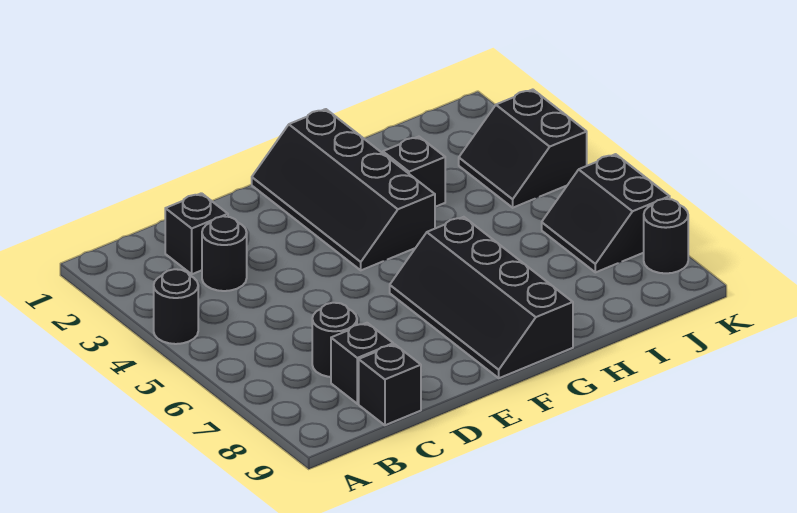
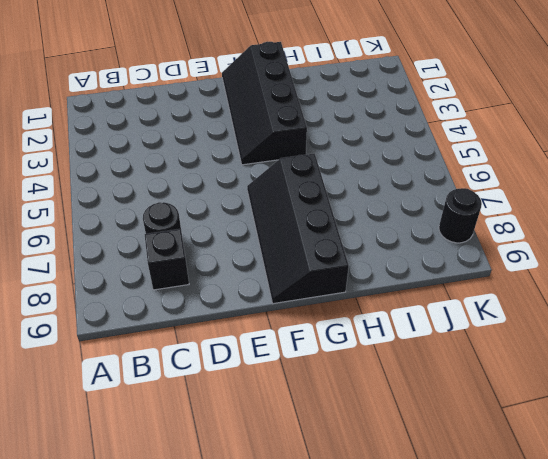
none -> black 1x1 round brick [154,269,198,344]
none -> black 1x1 brick [165,193,228,274]
none -> black 1x1 round brick [202,216,247,291]

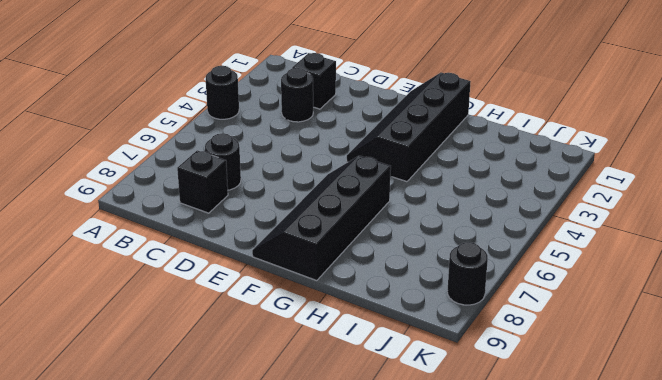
none -> black 1x1 brick [359,344,421,425]
none -> black 1x1 brick [383,137,445,207]
none -> black 2x2 slope [459,90,587,208]

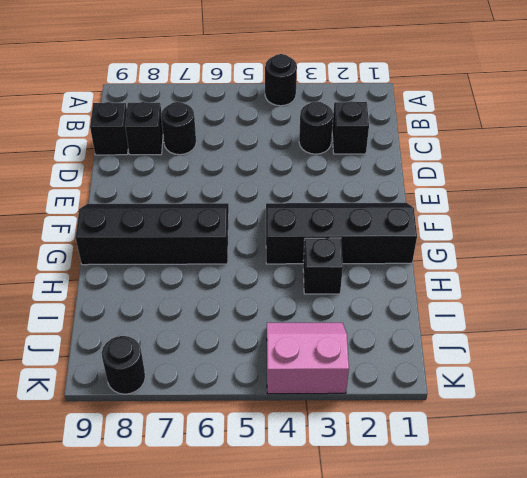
pink 2x2 slope [267,323,349,394] -> black 2x2 slope [459,90,587,208]
none -> black 2x2 slope [542,154,670,272]

